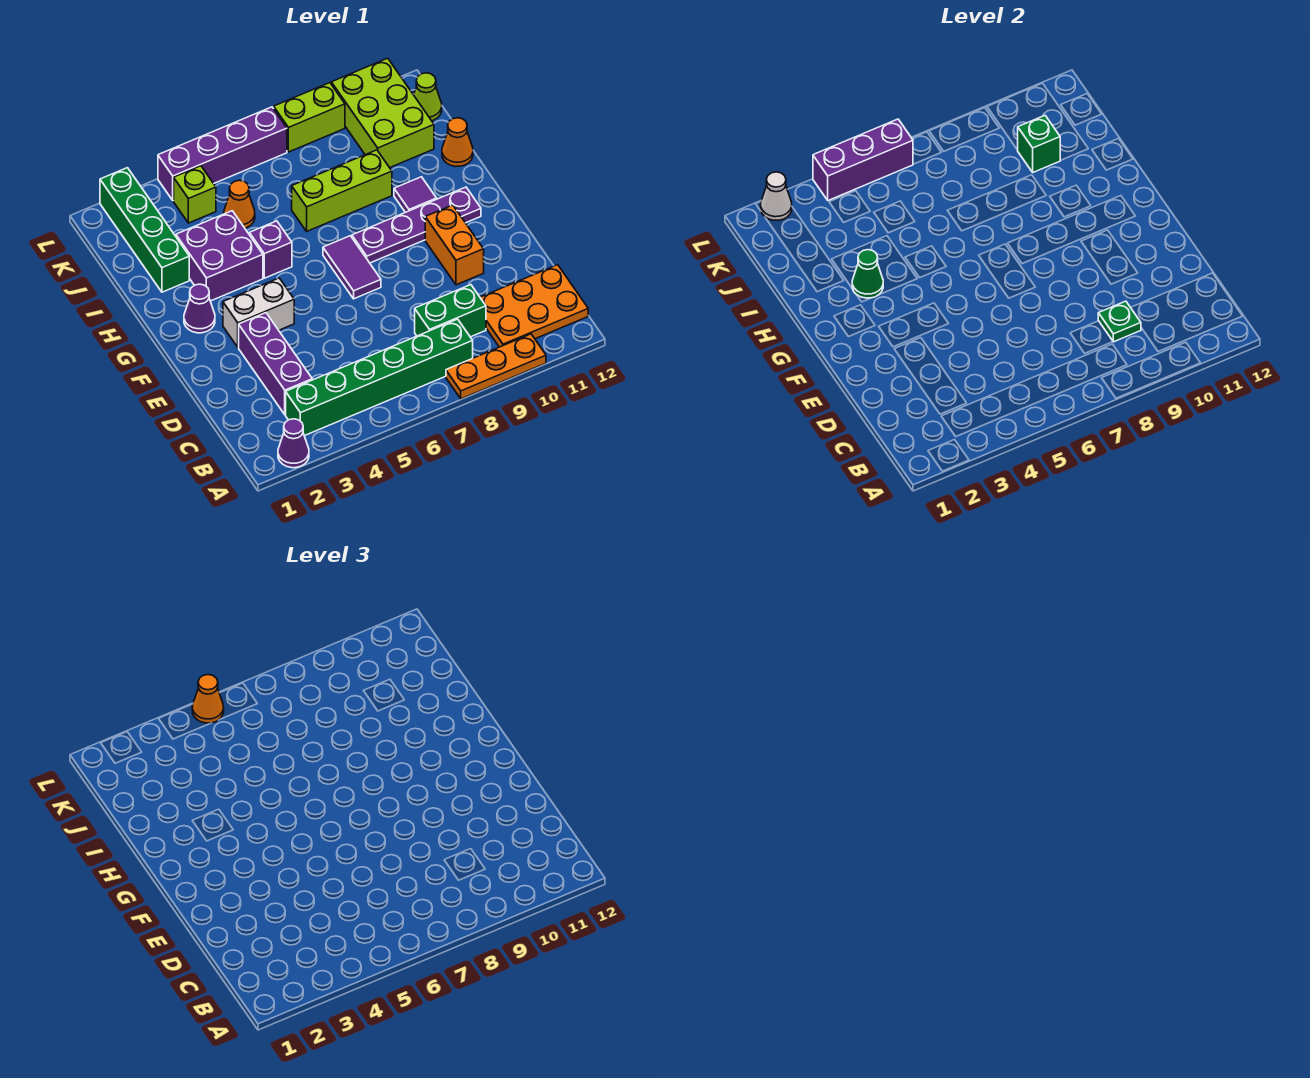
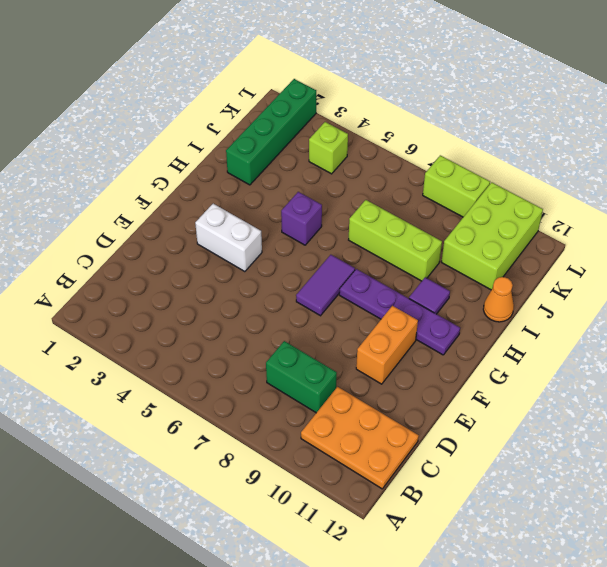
none -> purple 1x1 cone [278,419,309,468]
none -> orange 1x3 plate [446,334,546,399]
none -> green 1x6 brick [286,319,473,436]

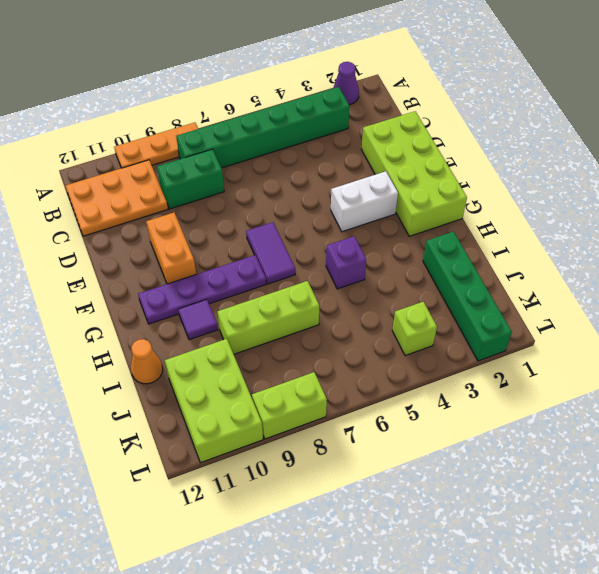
lime 2x4 brick [361,111,467,236] -> purple 1x1 cone [184,284,215,333]
none -> purple 1x3 brick [239,313,312,415]
none -> purple 2x2 brick [176,211,263,301]
none -> orange 1x1 cone [224,180,255,228]

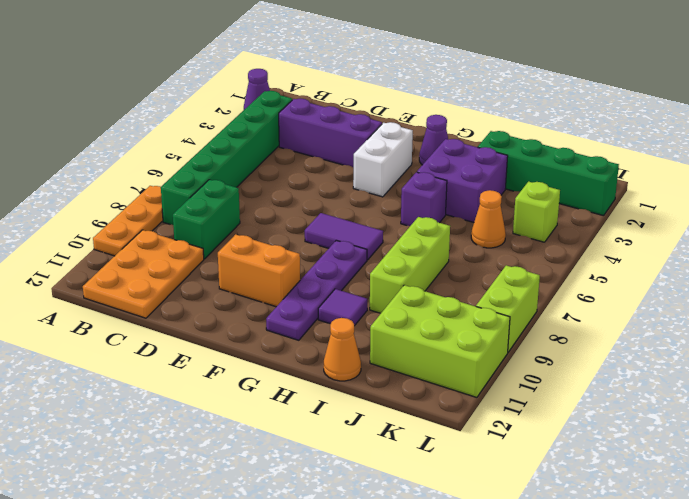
none -> lime 1x1 cone [414,73,442,121]
none -> purple 1x4 brick [158,107,287,201]
none -> green 1x1 plate [1098,301,1141,342]

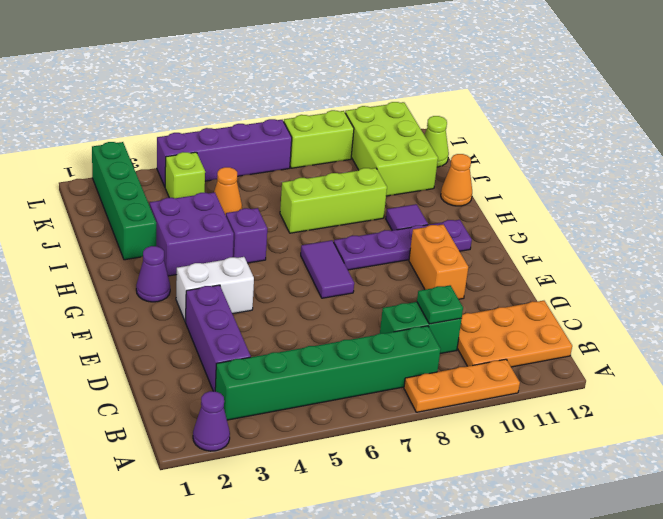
none -> green 1x1 cone [852,250,883,298]
none -> green 1x1 brick [1018,116,1060,172]
none -> white 1x1 cone [761,172,792,220]

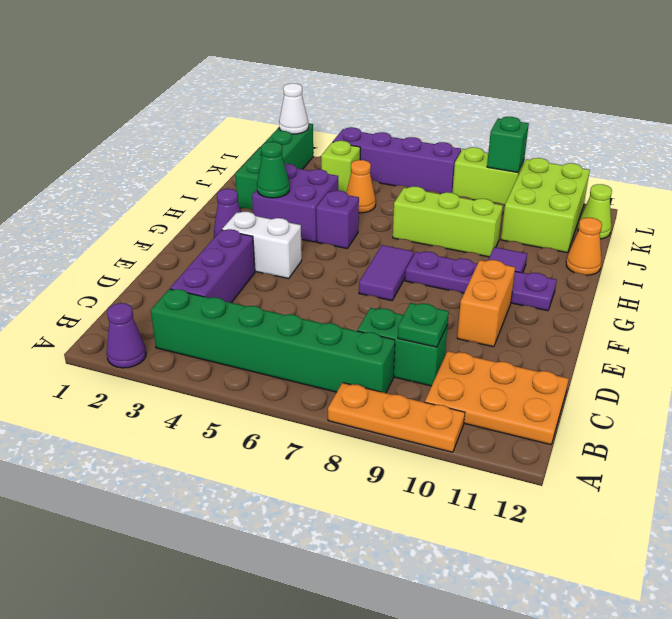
green 1x1 brick [487,117,529,173] -> green 1x1 brick moved to [1018,116,1060,172]
none -> purple 1x3 brick [813,119,913,201]
none -> orange 1x1 cone [192,675,224,723]

